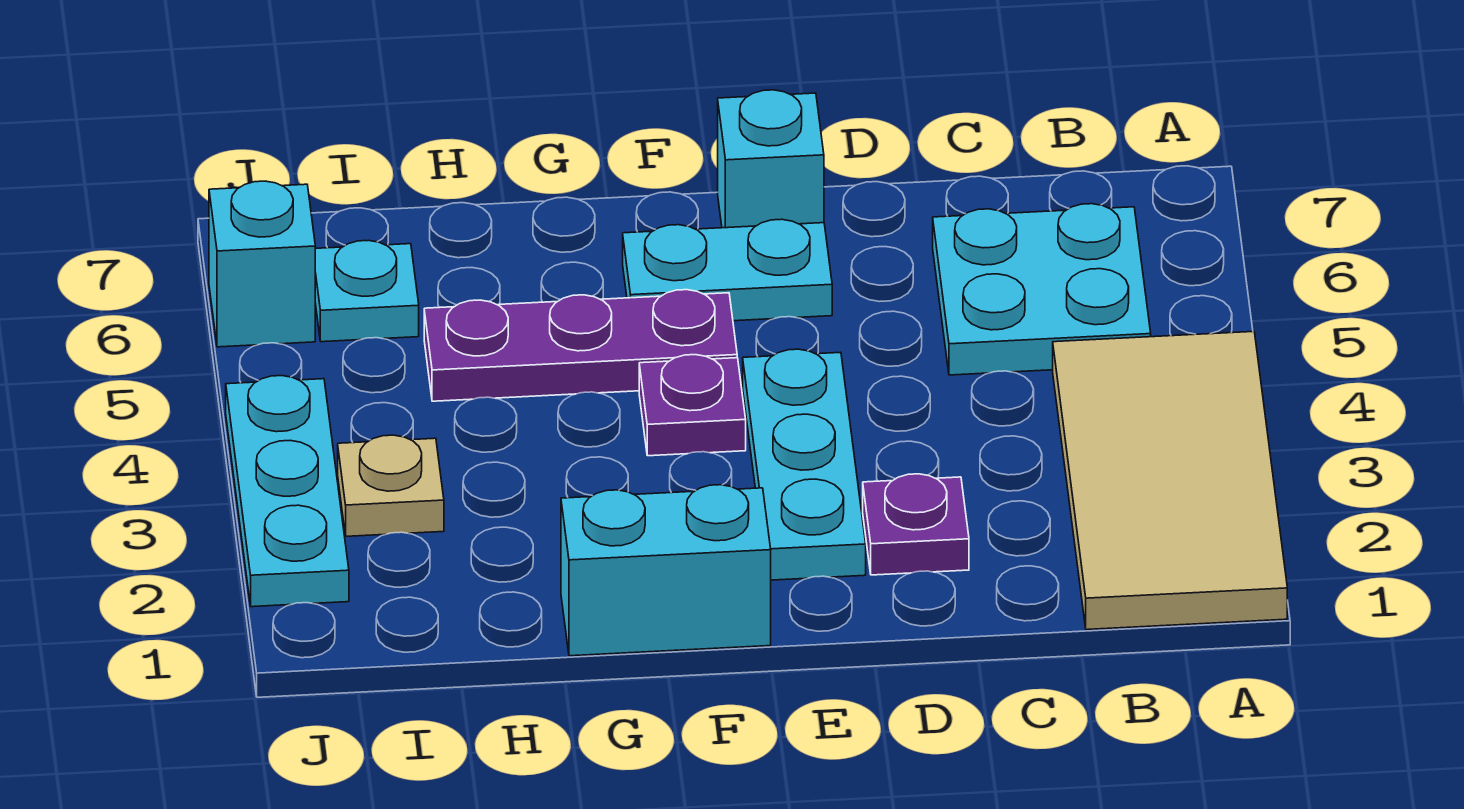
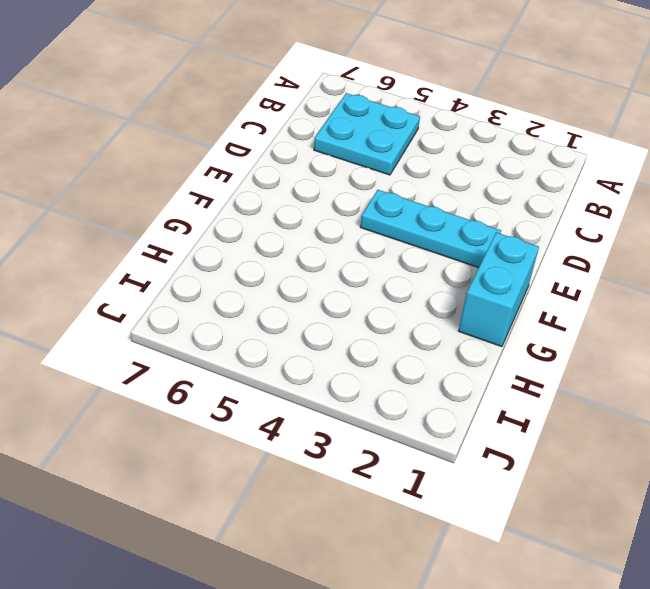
none -> tan 2x4 tile [1053,331,1287,630]
none -> purple 1x1 plate [863,474,969,575]
none -> cyan 1x2 plate [623,219,832,321]

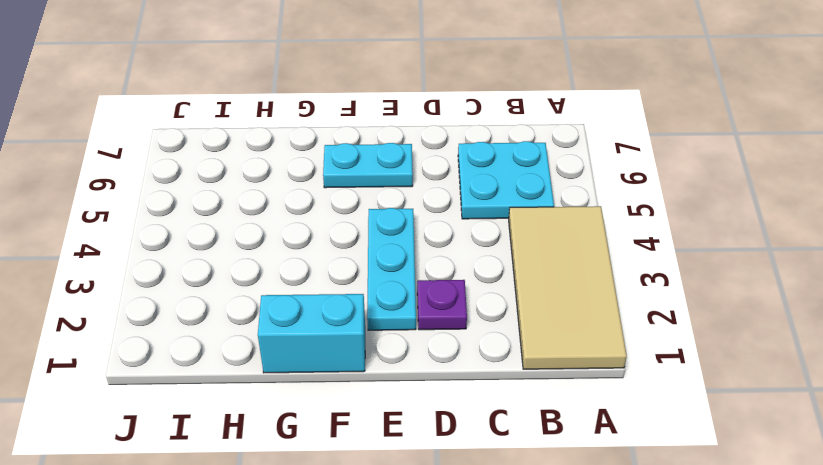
none -> cyan 1x1 brick [718,90,824,228]
none -> purple 1x1 plate [639,355,746,456]
none -> purple 1x3 plate [424,290,737,401]

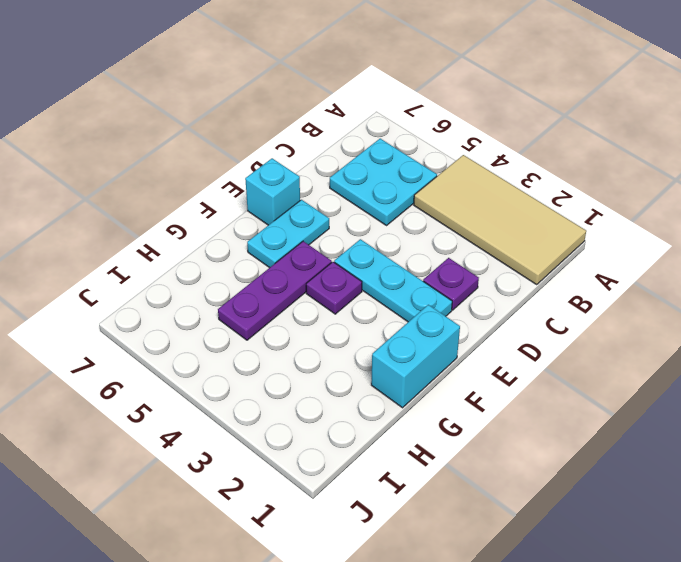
none -> tan 1x1 plate [338,435,444,536]
none -> cyan 1x1 plate [315,240,419,342]
none -> cyan 1x3 plate [226,376,349,607]

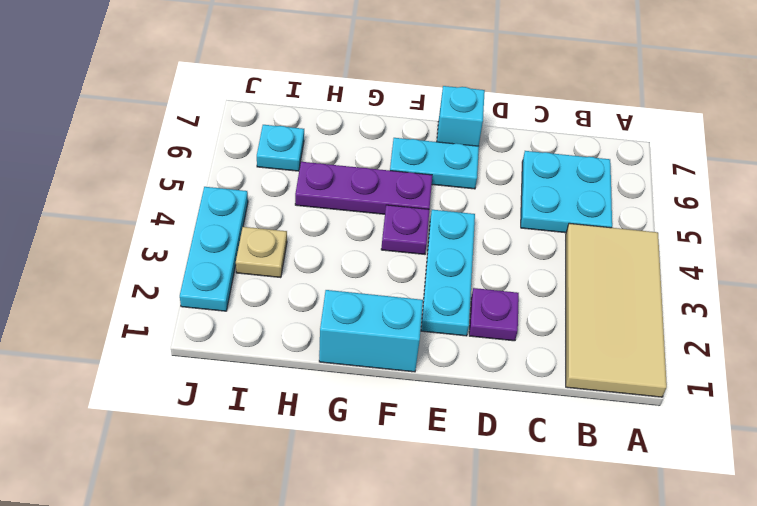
none -> cyan 1x1 brick [209,181,315,347]

